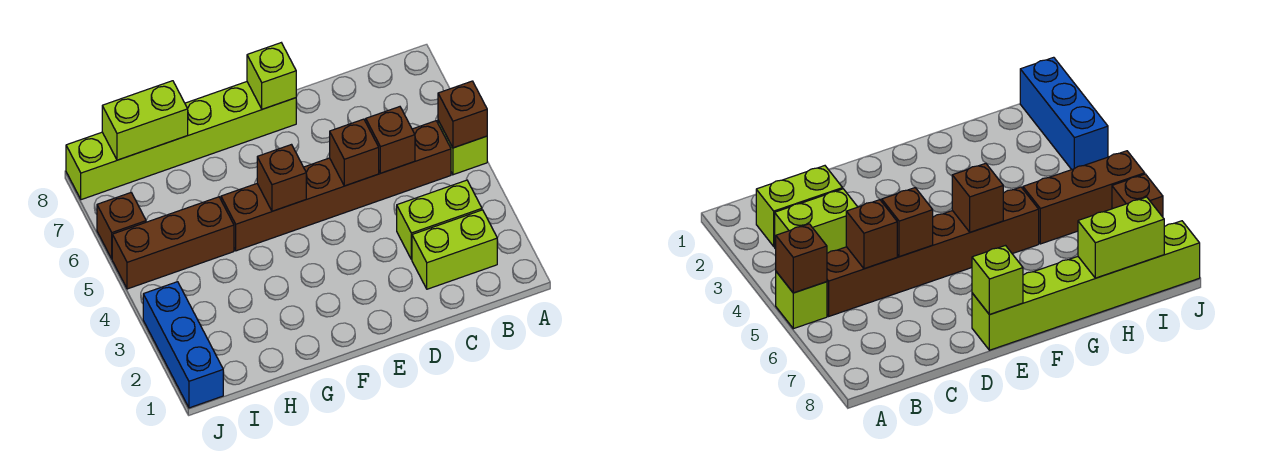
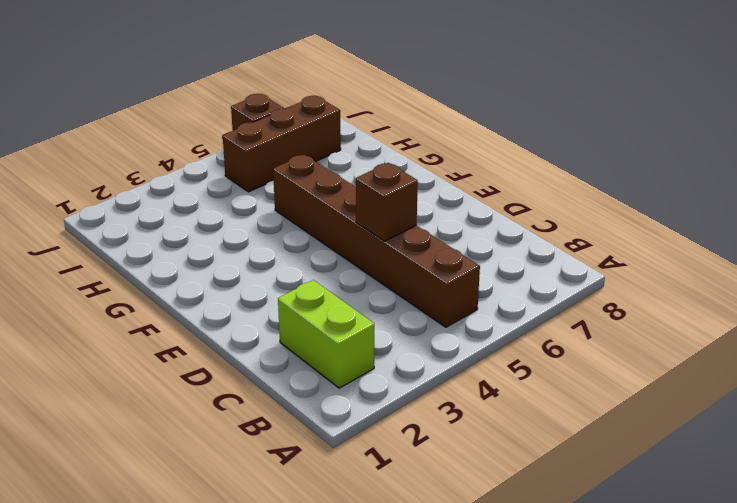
brown 1x3 brick [223,96,341,192] -> brown 1x3 brick turned to [112,197,234,289]
none -> lime 1x1 brick [438,121,487,175]
none -> lime 1x2 brick [397,180,482,260]
none -> lime 1x6 brick [66,82,296,200]

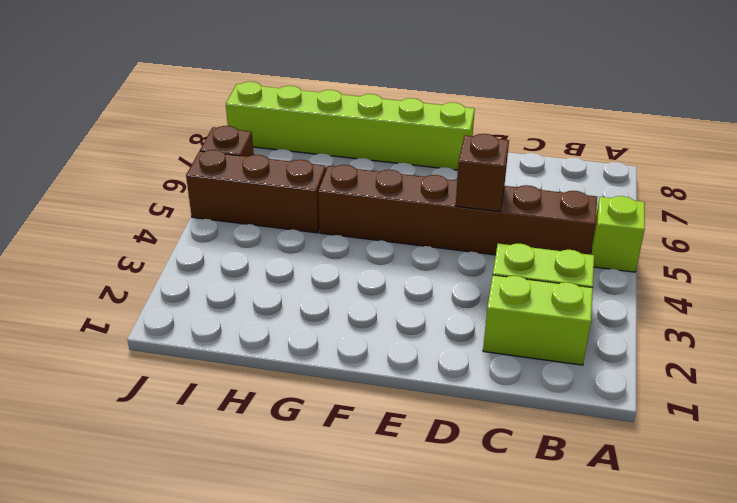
none -> blue 1x3 brick [143,282,223,408]
none -> brown 1x1 brick [438,81,487,148]
none -> brown 1x1 brick [366,107,415,173]

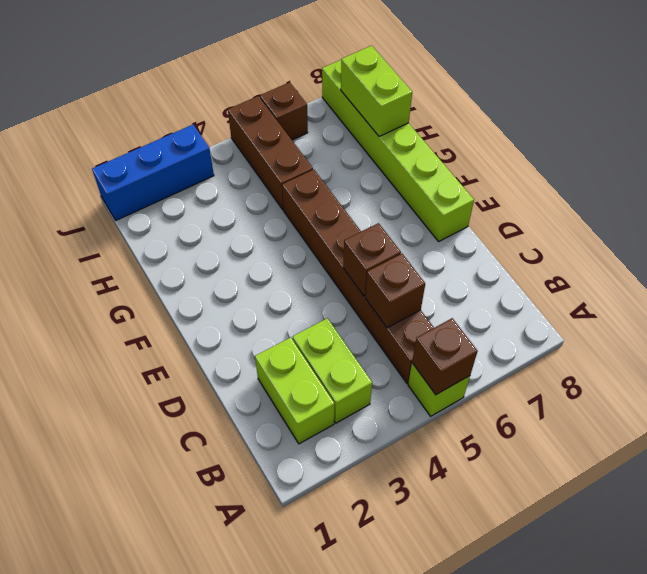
none -> lime 1x1 brick [247,43,296,109]
none -> brown 1x1 brick [257,145,306,211]

